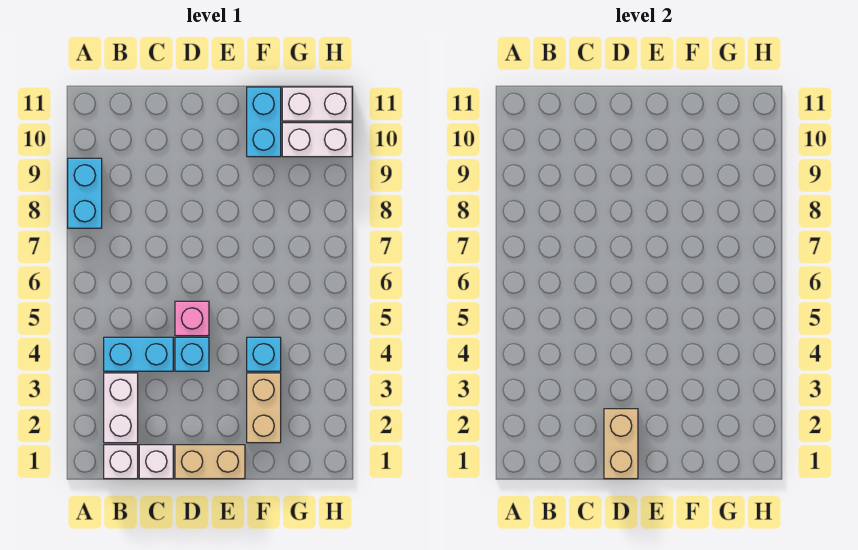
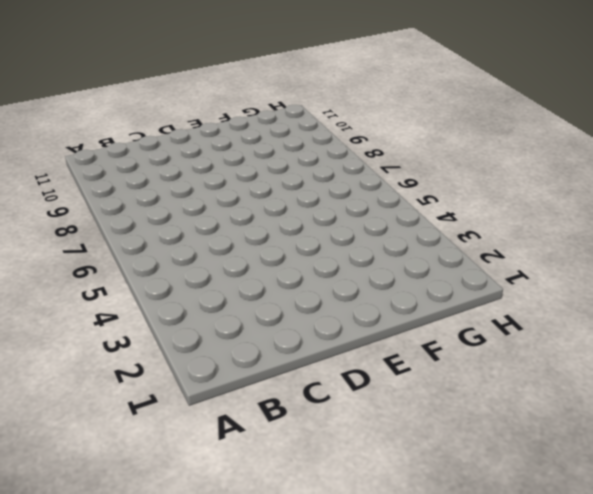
none -> cyan 1x2 brick [68,158,102,228]
none -> white 1x1 brick [104,445,138,479]
none -> white 1x2 brick [104,373,138,443]

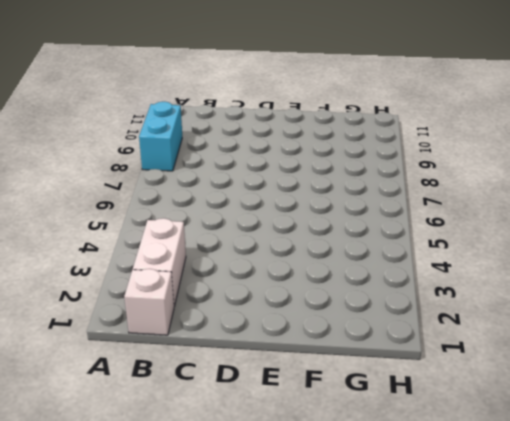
none -> cyan 1x2 brick [104,337,173,371]
none -> white 1x1 brick [139,445,173,479]
none -> tan 1x2 brick [175,445,245,479]

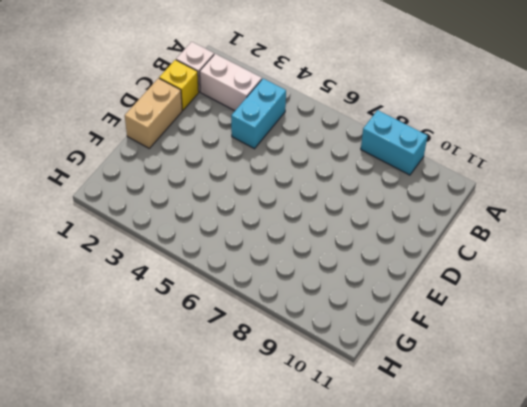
yellow 1x1 brick [159,60,199,110] -> white 1x1 brick [139,445,173,479]
none -> cyan 1x1 brick [175,337,209,371]
none -> pink 1x1 brick [175,301,209,336]
none -> tan 1x2 brick [247,373,281,443]

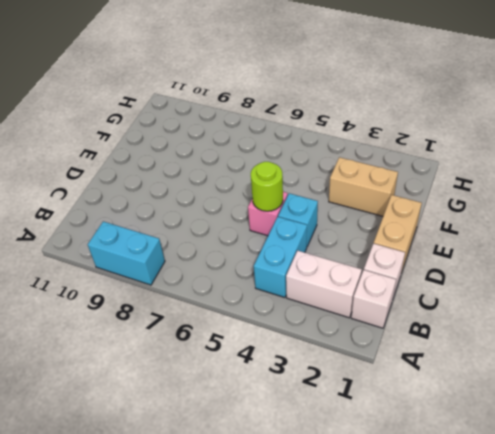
lime 1x1 round brick [251,162,283,211] -> none
none -> cyan 1x1 brick [247,337,281,371]
none -> cyan 1x2 brick [247,87,281,157]
none -> white 1x2 brick [282,123,352,157]

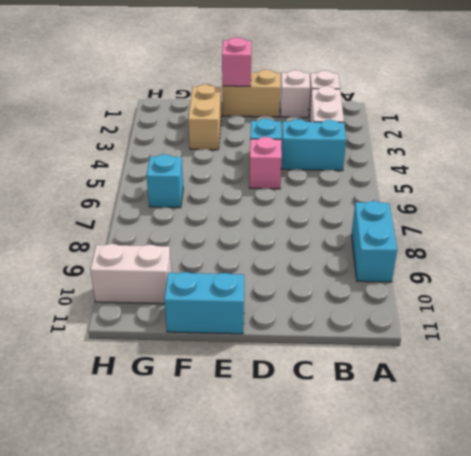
pink 1x1 brick [222,37,252,86] -> none
cyan 1x2 brick [164,272,244,334] -> cyan 1x2 brick turned to [247,87,281,157]
cyan 1x1 brick [147,154,183,208] -> cyan 1x1 brick moved to [247,337,281,371]
none -> white 1x2 brick [282,87,352,121]
none -> tan 1x2 brick [604,409,638,479]

